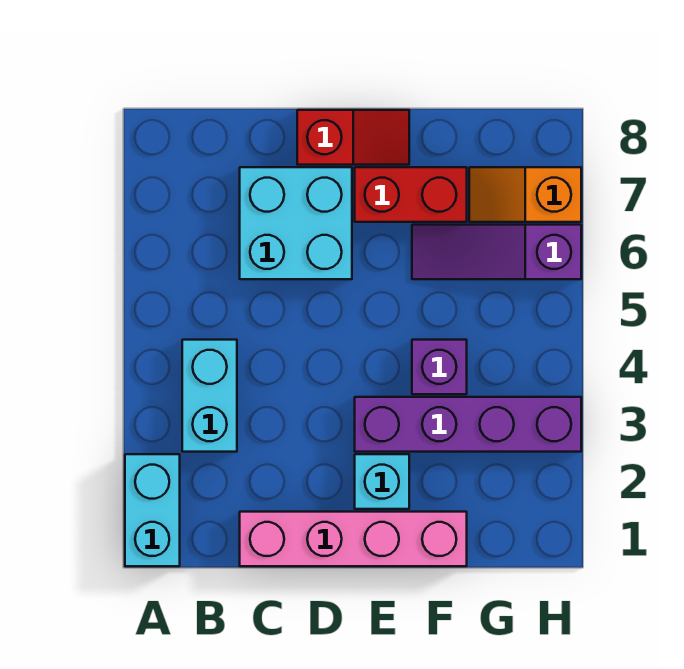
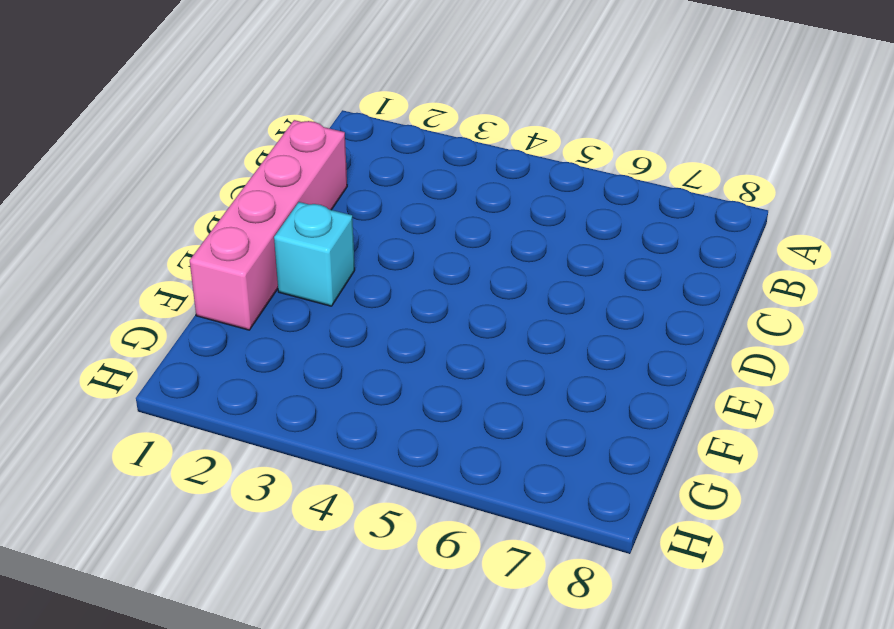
none -> cyan 1x2 brick [125,454,180,566]
none -> cyan 1x2 brick [182,340,237,452]

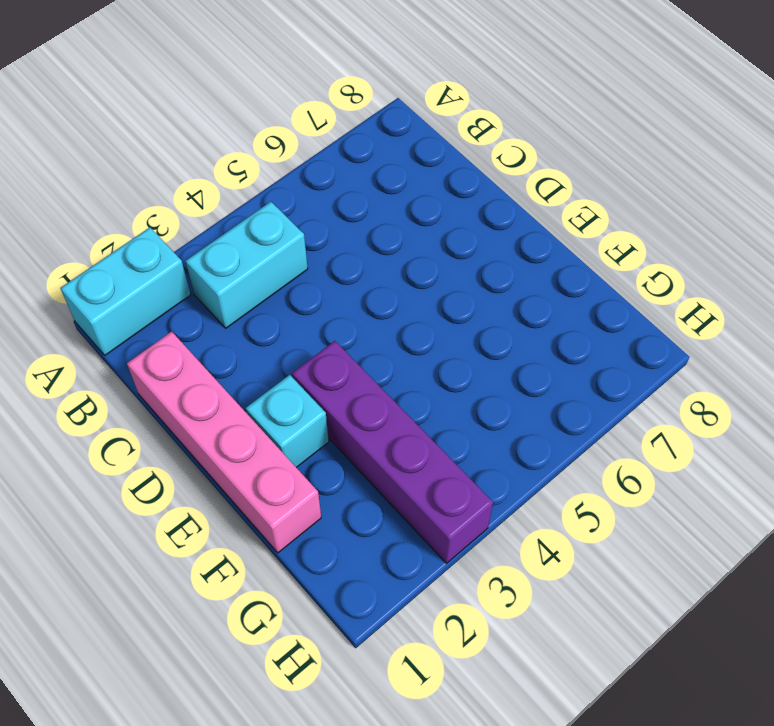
none -> cyan 2x2 brick [240,167,352,279]
none -> red 1x2 slope [297,110,409,165]

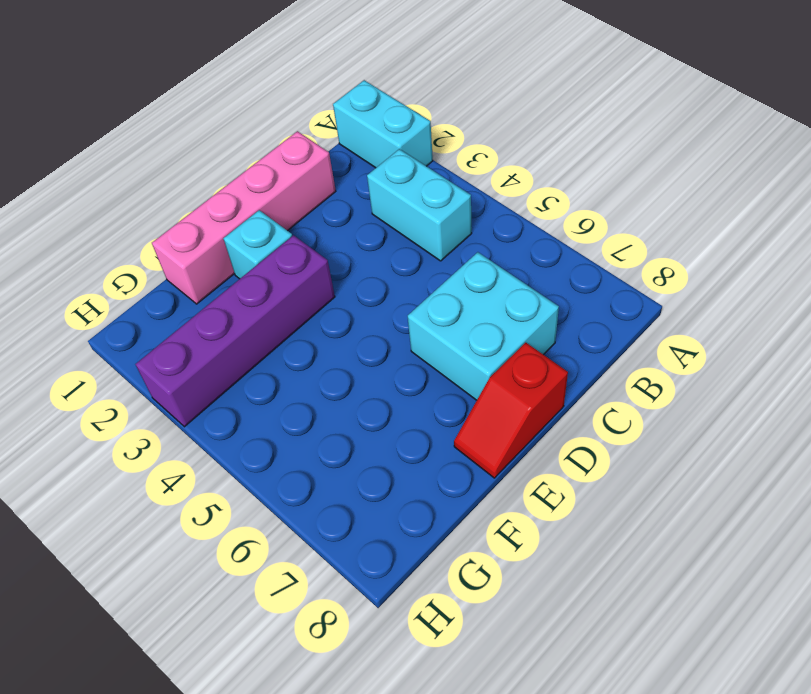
none -> red 1x2 brick [355,167,467,222]
none -> purple 1x1 brick [412,340,467,394]

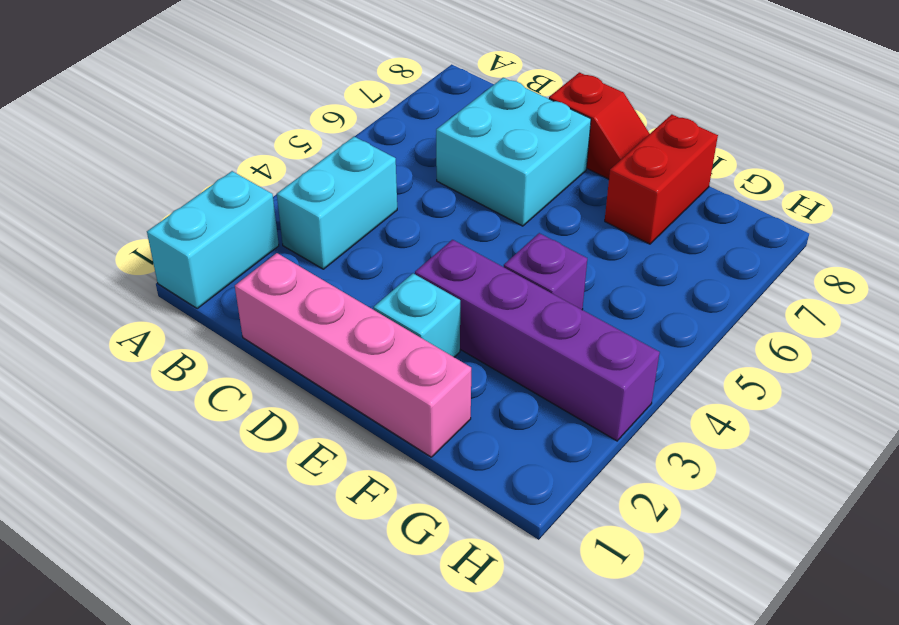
red 1x2 brick [605,114,718,244] -> red 1x2 brick turned to [355,167,467,222]
none -> purple 1x3 slope [412,225,581,279]
none -> orange 1x2 slope [469,167,581,222]

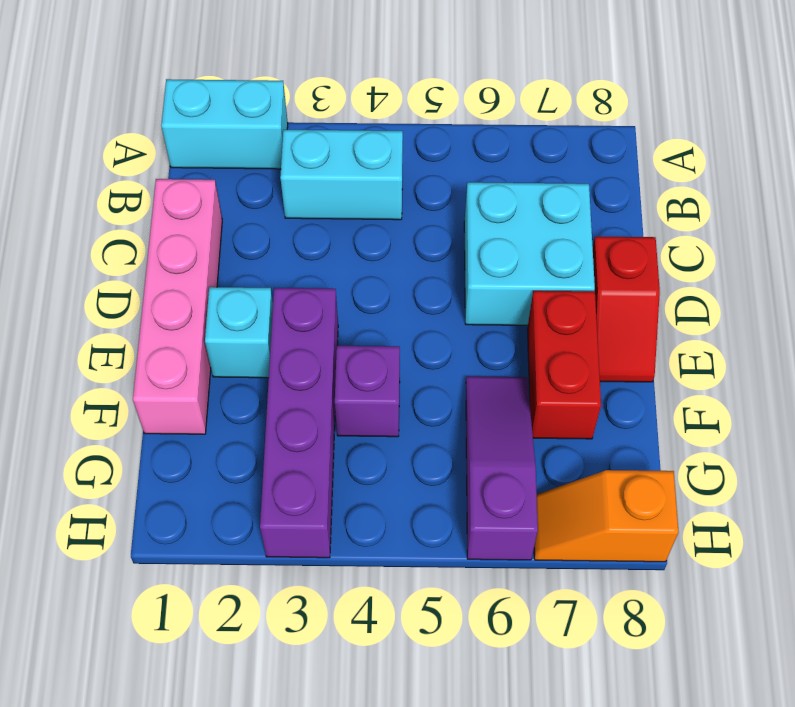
orange 1x2 slope [534,470,678,562] -> orange 1x2 slope turned to [469,167,581,222]

